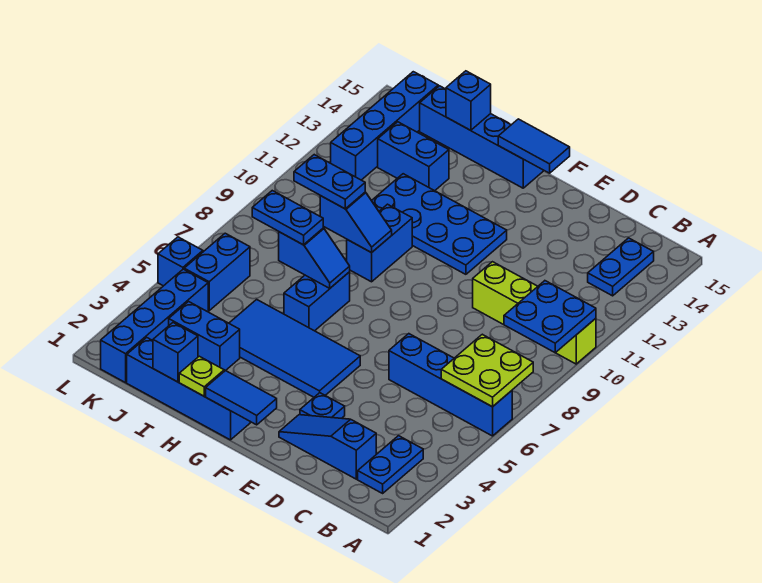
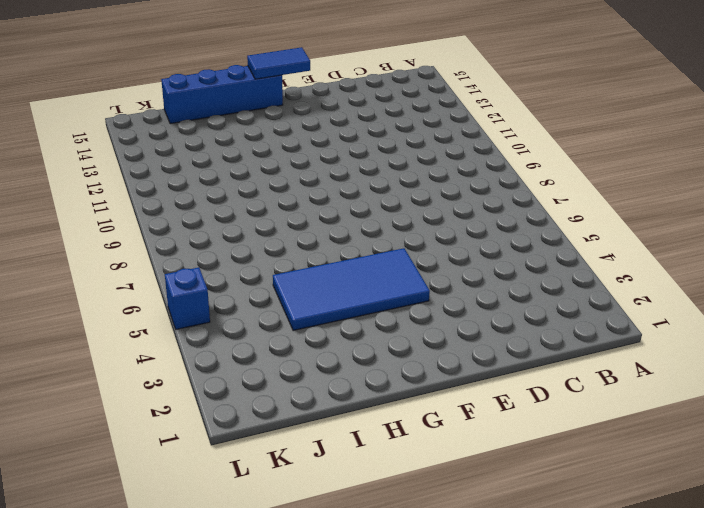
none -> blue 1x4 brick [389,334,512,436]
none -> lime 1x4 brick [473,262,596,364]
none -> blue 1x2 plate [358,436,423,493]

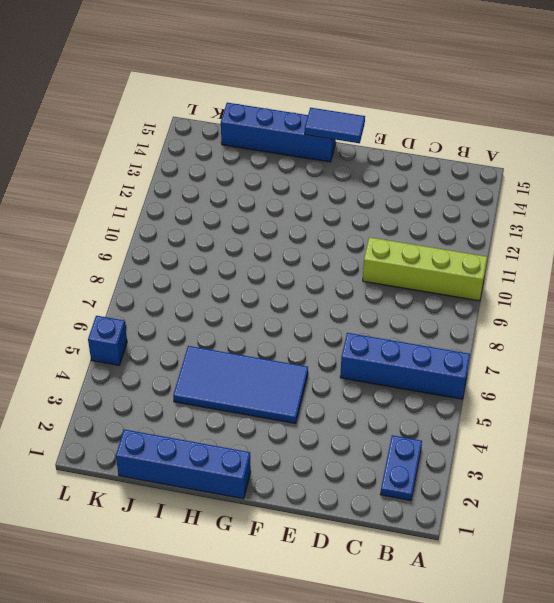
none -> blue 1x2 plate [588,238,654,296]
none -> blue 1x3 slope [279,415,376,479]
none -> blue 1x1 plate [300,393,345,418]

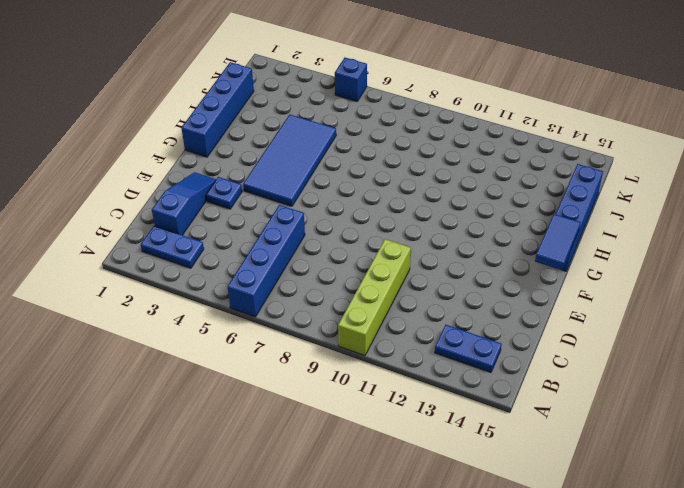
none -> blue 2x4 plate [372,174,507,274]
none -> blue 1x2 brick [284,272,350,331]
none -> blue 1x2 brick [347,204,412,282]

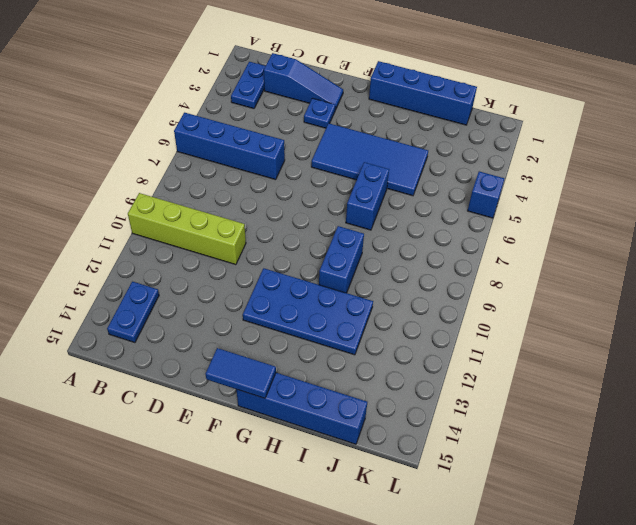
none -> blue 1x2 brick [169,302,240,371]
none -> blue 1x2 brick [378,122,449,191]
none -> blue 1x4 brick [101,269,208,383]

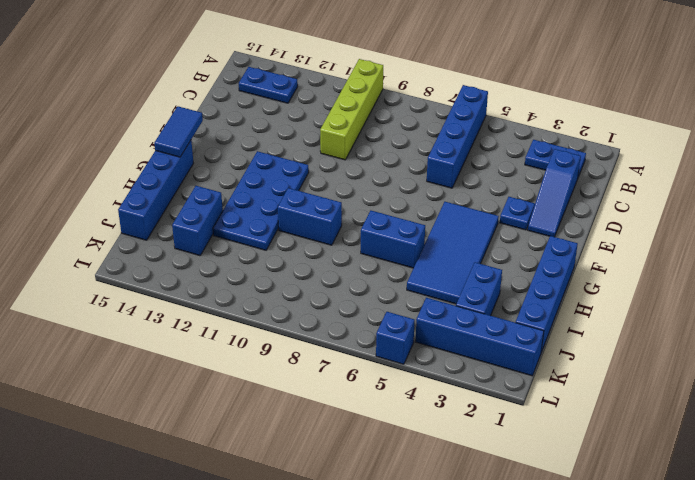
none -> blue 1x2 brick [184,233,250,311]
none -> blue 1x4 brick [331,72,438,180]
none -> lime 2x2 plate [441,334,533,407]

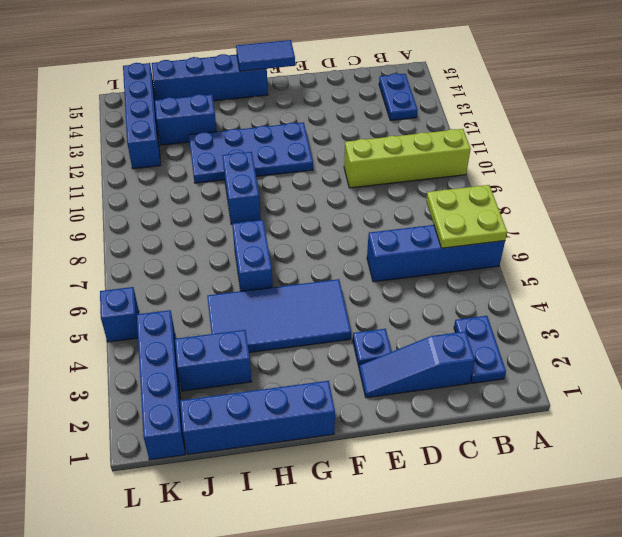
none -> blue 1x2 brick [184,233,250,311]
none -> blue 2x2 plate [504,281,596,353]
none -> blue 1x2 tile [206,371,277,425]

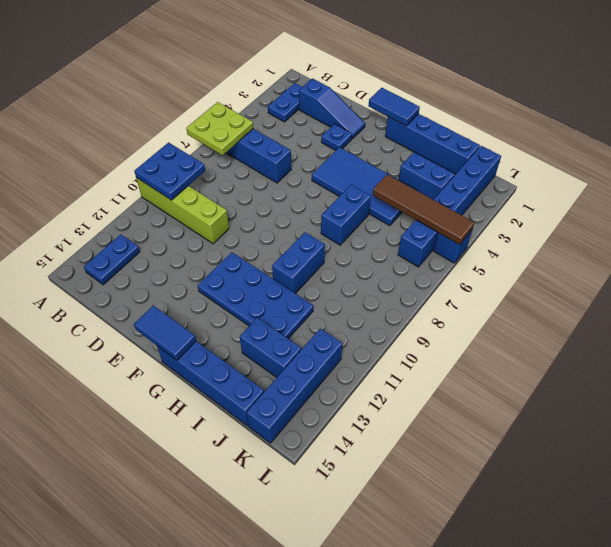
brown 1x4 tile [373,174,474,245] -> none
none -> lime 1x1 plate [179,356,224,396]
none -> blue 1x2 slope [279,228,350,288]
none -> blue 1x2 slope [320,192,392,253]

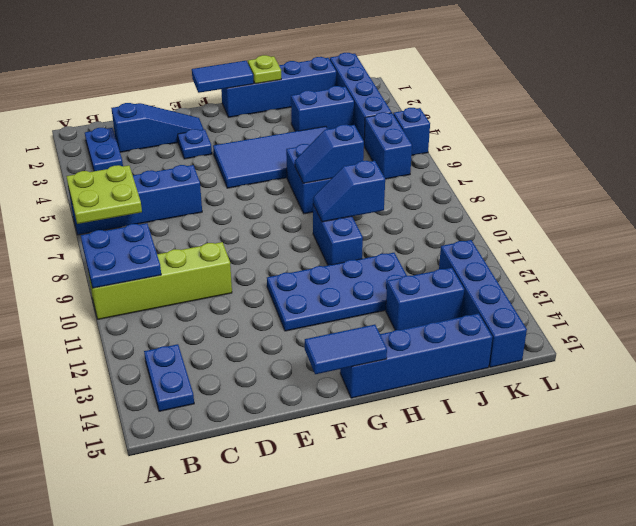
none -> blue 1x1 brick [153,323,198,382]
none -> blue 1x1 brick [446,71,491,130]
none -> blue 1x2 plate [252,191,323,245]

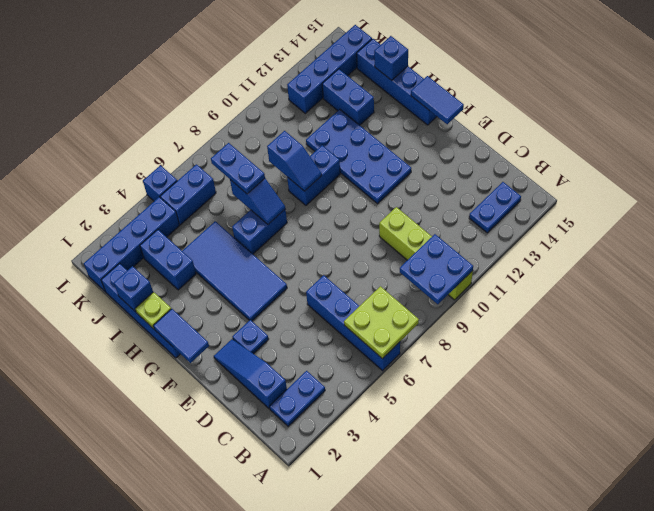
none -> blue 1x2 plate [294,155,365,209]

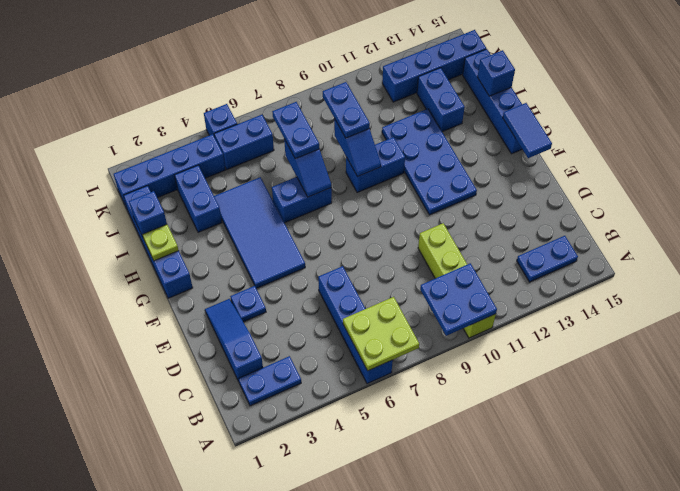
none -> blue 1x2 tile [206,371,277,425]

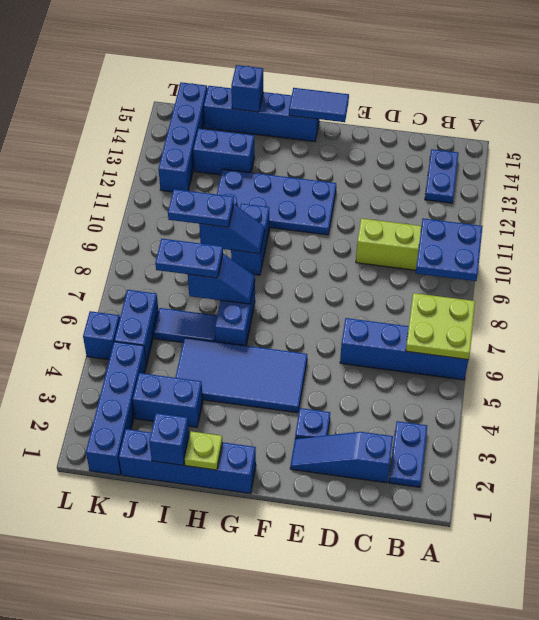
blue 1x2 tile [154,308,217,343] -> blue 1x2 tile moved to [206,371,277,425]

